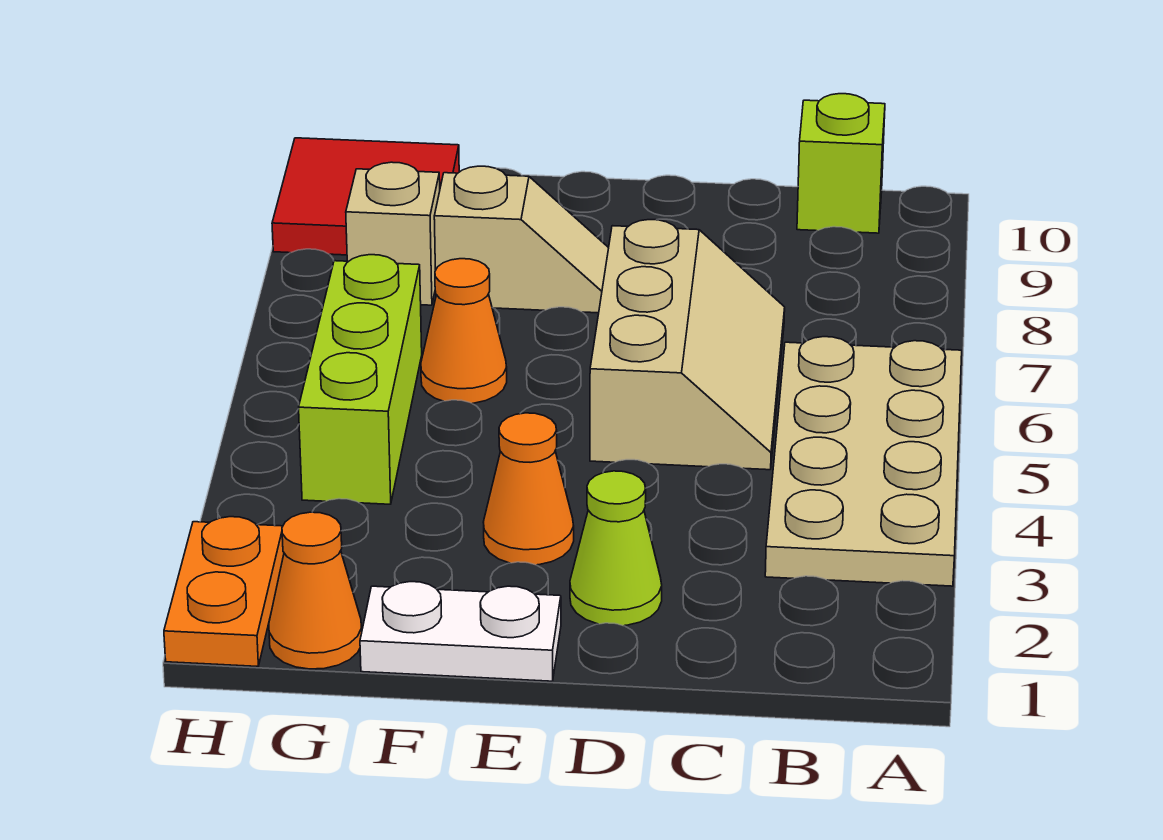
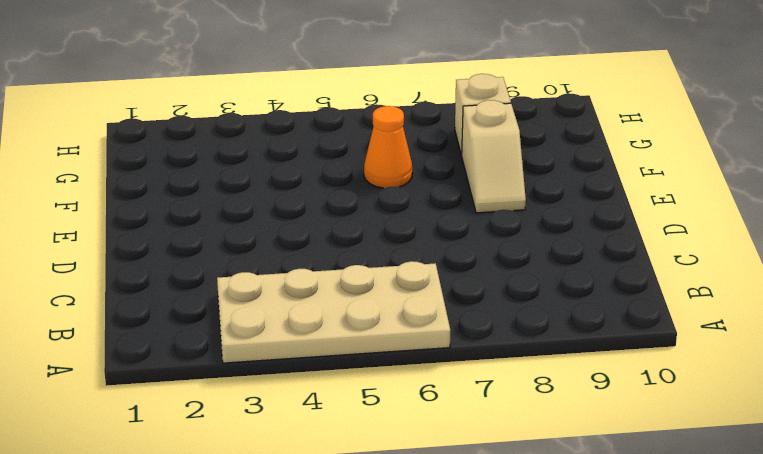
none -> lime 1x1 brick [797,94,885,233]
none -> tan 2x3 slope [590,220,785,470]
none -> lime 1x1 cone [570,471,662,626]

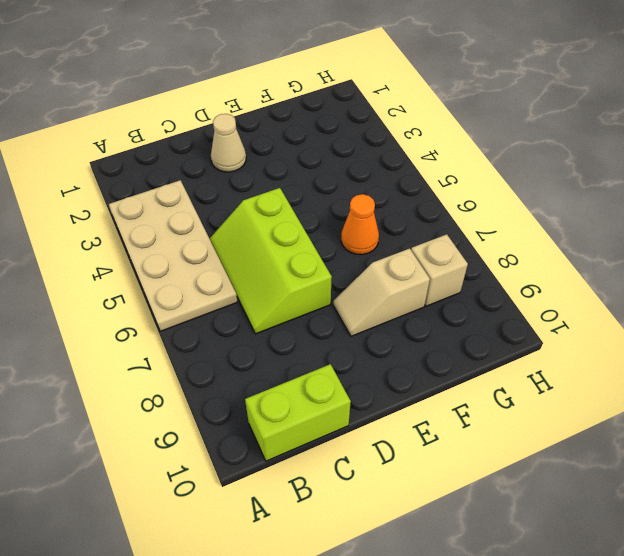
lime 1x2 brick [245,364,351,461] -> lime 1x1 brick [797,94,885,233]
lime 2x3 slope [210,188,332,334] -> tan 2x3 slope [590,220,785,470]
tan 1x1 cone [211,114,246,172] -> lime 1x1 cone [570,471,662,626]
none -> white 1x2 plate [360,582,561,681]
none -> orange 1x1 cone [483,413,574,565]
none -> orange 1x1 cone [269,512,362,669]

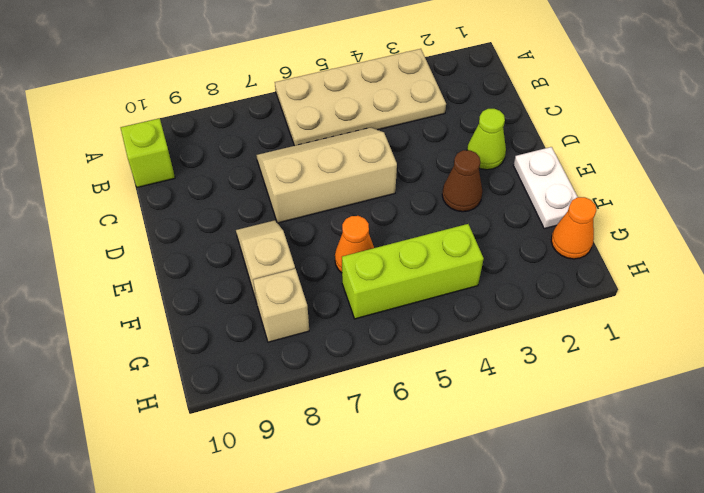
brown 1x1 cone [442,150,482,212] -> orange 1x1 cone [483,413,574,565]
none -> red 2x2 tile [272,138,459,255]
none -> orange 1x2 plate [164,517,284,666]

